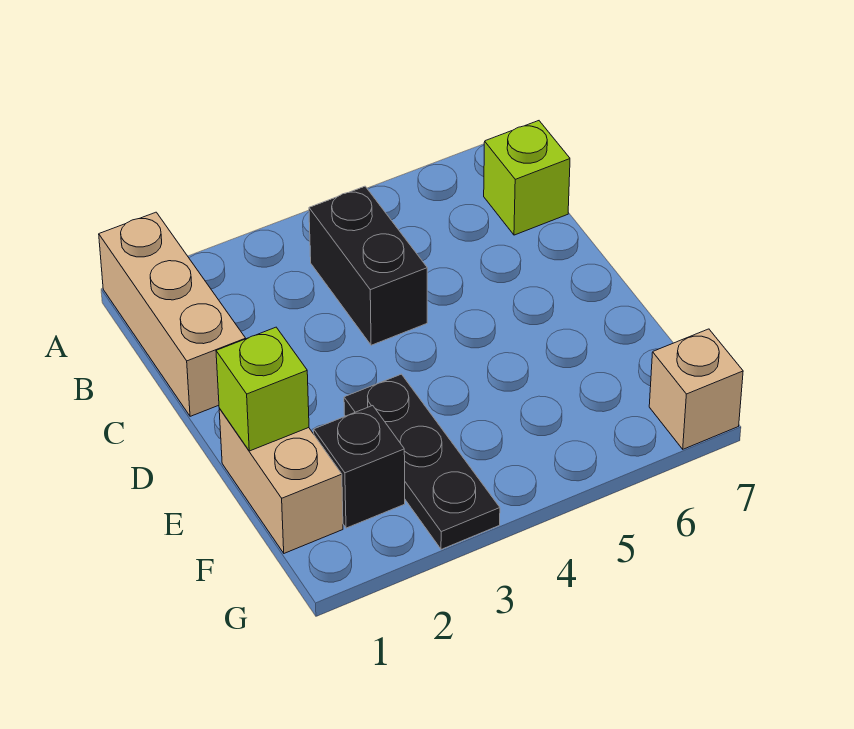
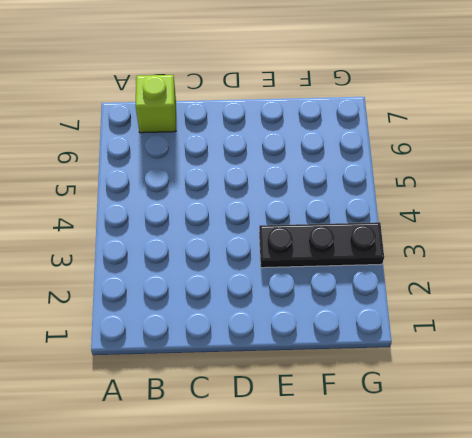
none -> tan 1x3 brick [99,212,246,416]
none -> black 1x2 brick [309,186,427,345]

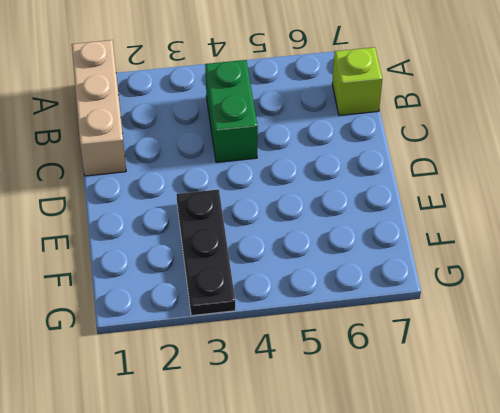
green 1x2 brick [205,60,258,162] -> black 1x2 brick [309,186,427,345]
none -> tan 1x2 brick [219,408,343,553]
none -> black 1x1 brick [314,406,405,528]

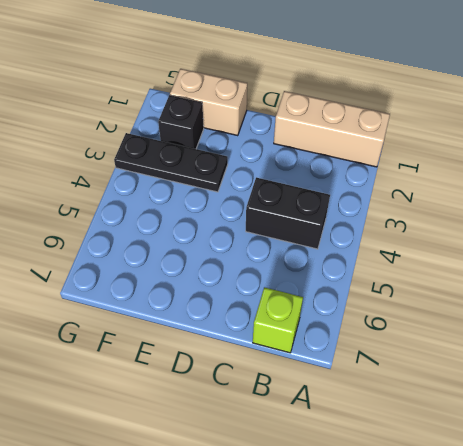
none -> tan 1x1 brick [649,329,743,449]
none -> lime 1x1 brick [216,327,309,451]

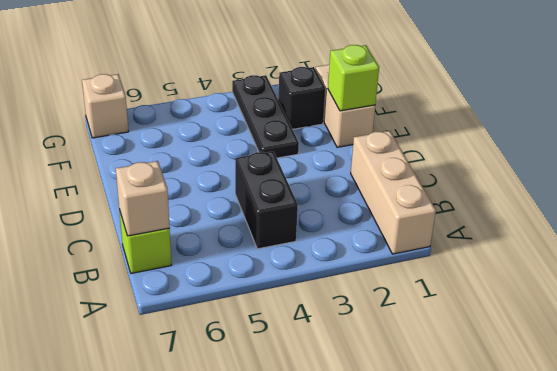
tan 1x1 brick [116,161,170,236] -> none

